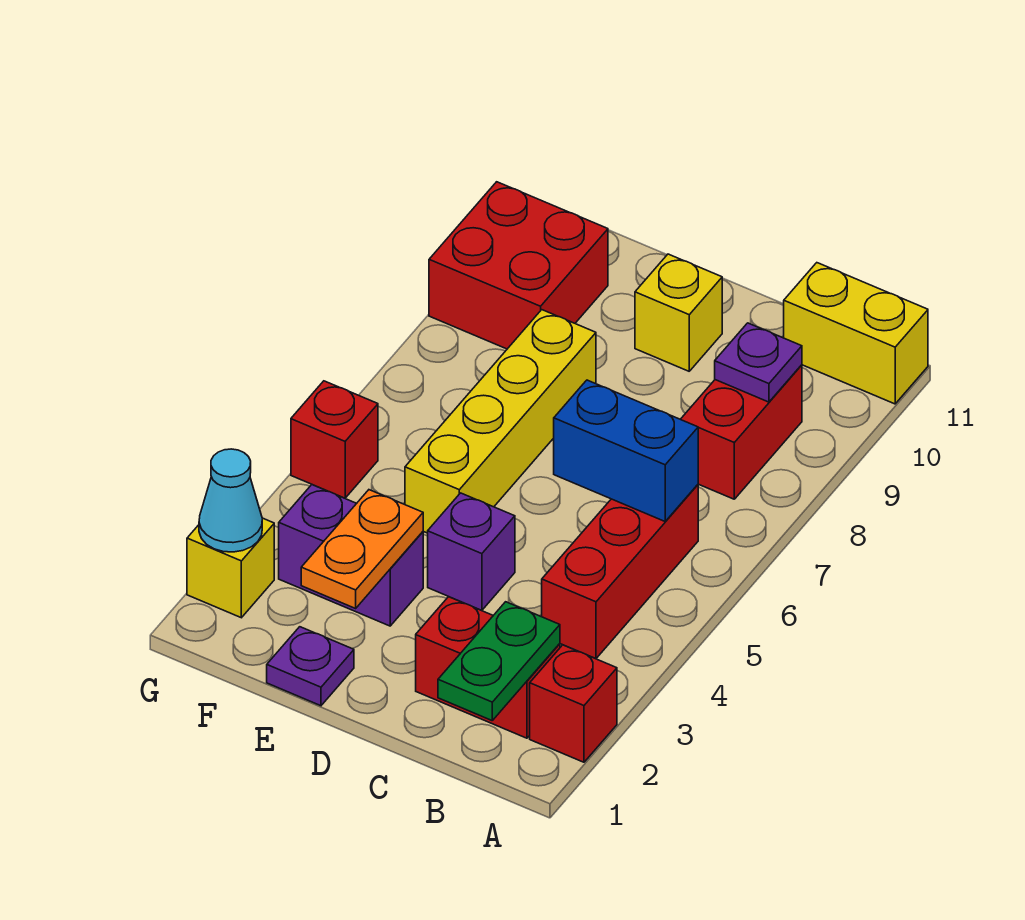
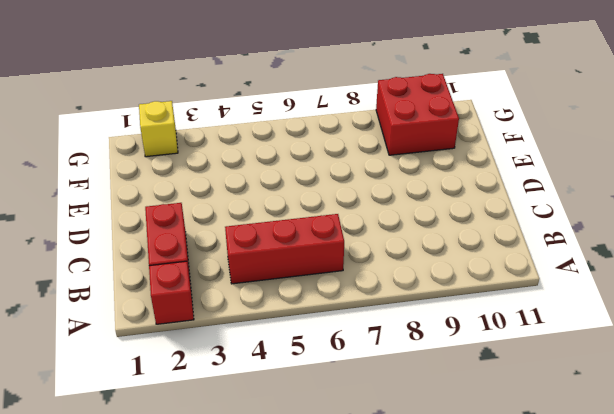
none -> yellow 1x2 brick [784,263,928,404]
none -> red 1x2 brick [681,365,802,499]
none -> purple 1x1 brick [428,493,515,611]

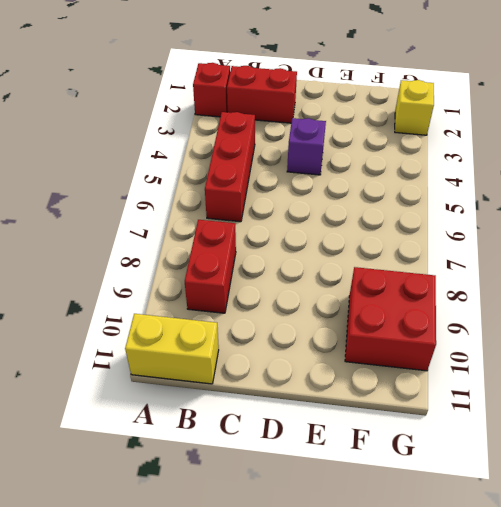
none -> yellow 1x1 brick [635,254,722,371]
none -> purple 1x1 plate [267,627,354,706]
none -> purple 1x2 brick [279,485,423,626]

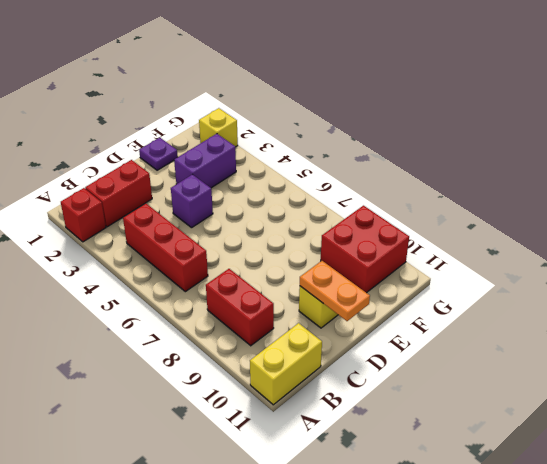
orange 1x2 plate [300,261,370,321] -> orange 1x2 plate moved to [301,490,423,608]
none -> yellow 1x4 brick [405,310,596,533]
none -> red 1x1 brick [291,381,378,498]
none -> green 1x2 plate [438,602,560,720]

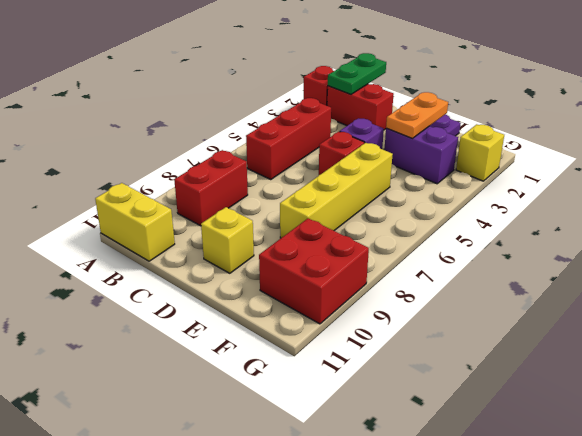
red 1x1 brick [319,132,365,175] -> red 1x1 brick moved to [291,381,378,498]
none -> blue 1x2 brick [554,380,698,521]
none -> purple 1x1 plate [715,323,802,402]
none -> cyan 1x1 cone [199,449,262,552]

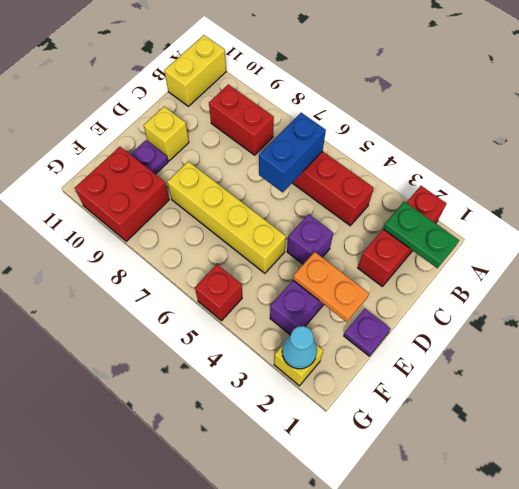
purple 1x1 plate [130,140,168,174] -> purple 1x1 plate moved to [715,323,802,402]

